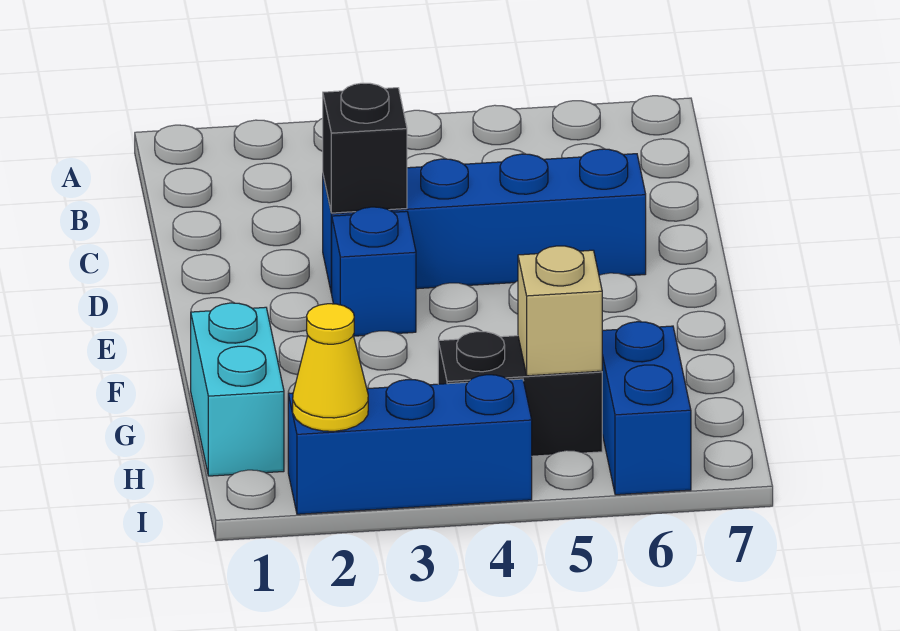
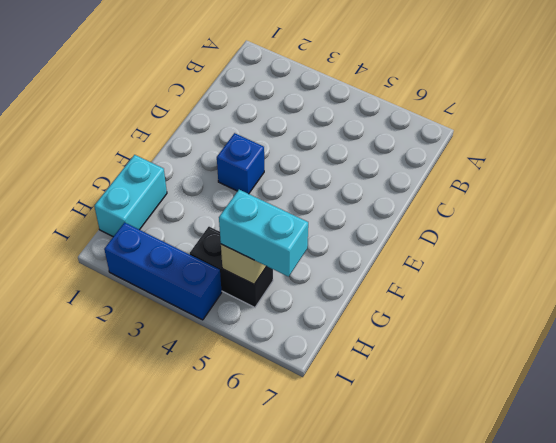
cyan 1x2 brick [219,190,308,277] -> none
none -> blue 1x4 brick [323,149,646,294]
none -> blue 1x2 brick [602,322,691,495]

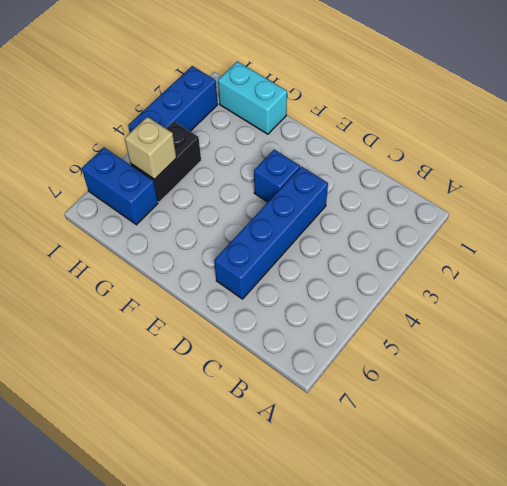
none -> black 1x1 brick [323,83,407,213]
none -> yellow 1x1 cone [293,304,368,431]

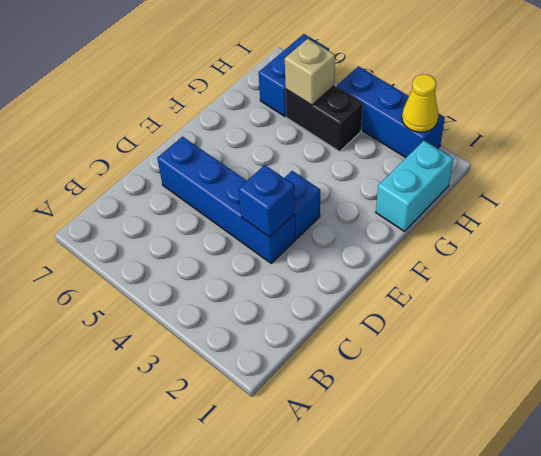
blue 1x1 brick [239,165,295,237] -> black 1x1 brick [323,83,407,213]

